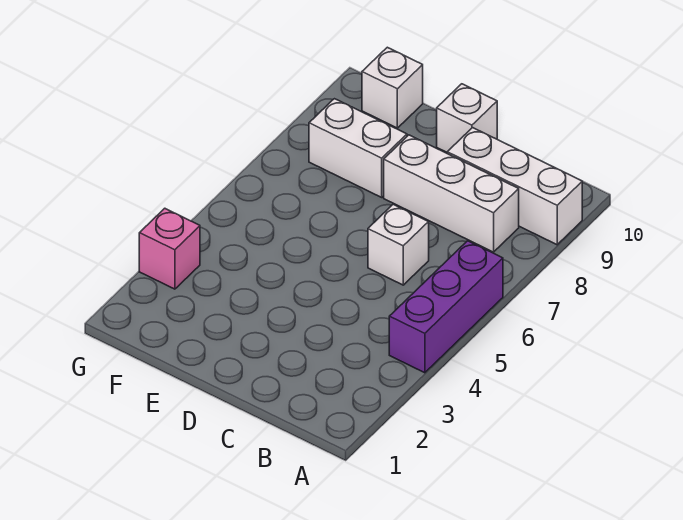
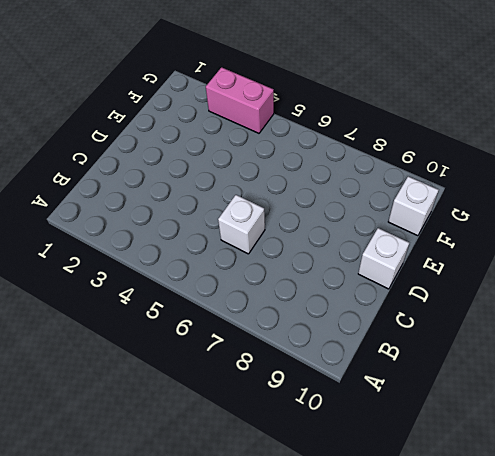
pink 1x2 brick [206,67,274,133] -> pink 1x1 brick [139,208,200,289]
none -> purple 1x3 brick [389,241,503,373]
none -> white 1x3 brick [447,128,582,245]

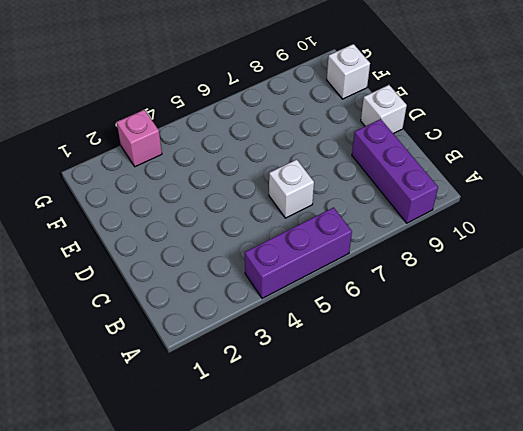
purple 1x3 brick [352,119,438,223] -> white 1x3 brick [447,128,582,245]
none -> white 1x3 brick [384,135,519,252]
none -> white 1x2 brick [309,99,407,197]

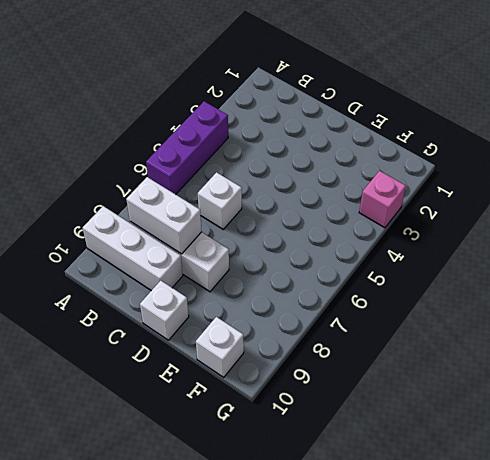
white 1x2 brick [126,177,201,254] -> white 1x2 brick moved to [309,99,407,197]

